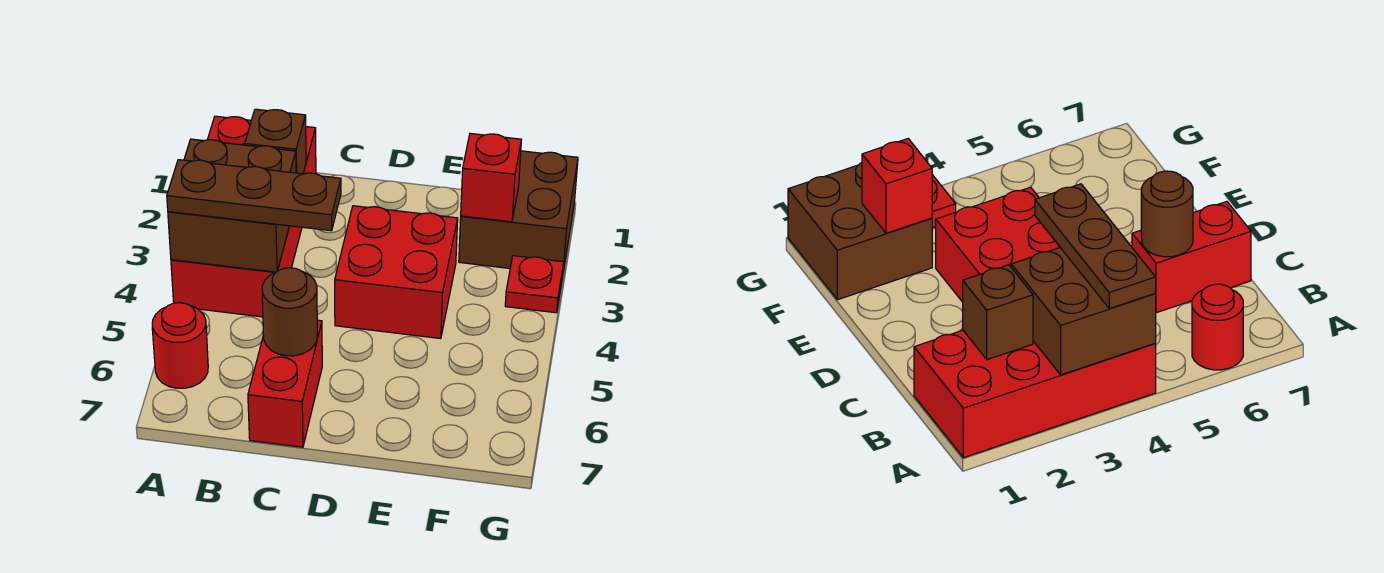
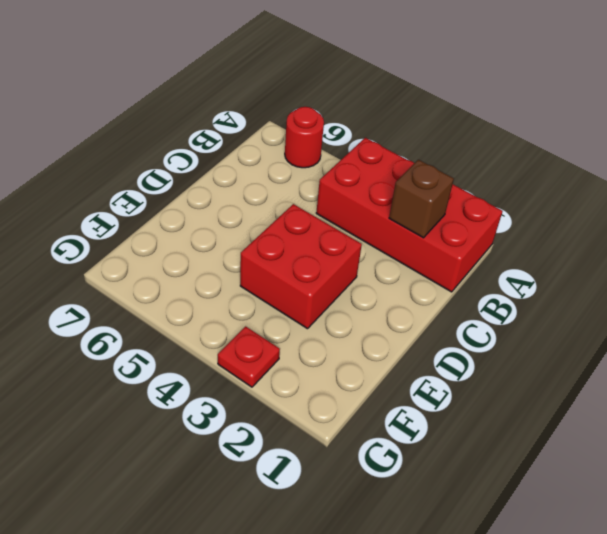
none -> red 1x2 brick [248,320,322,447]
none -> brown 2x2 brick [459,151,578,271]

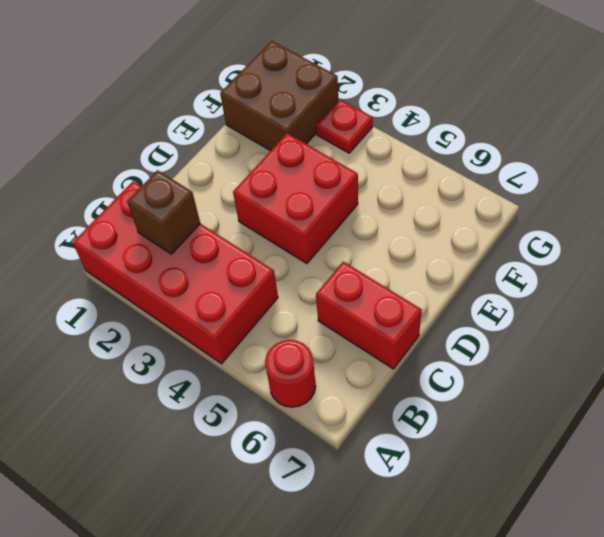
none -> brown 2x2 brick [168,139,296,272]
none -> brown 1x1 round brick [262,268,317,356]

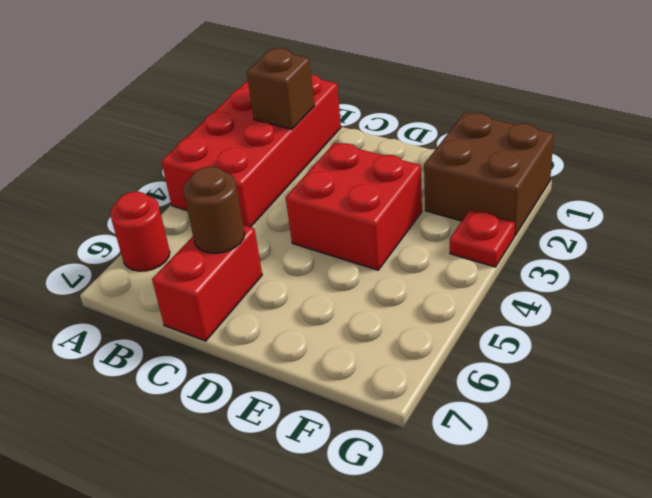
none -> brown 2x2 brick [168,139,296,272]
none -> red 1x1 brick [461,133,521,222]

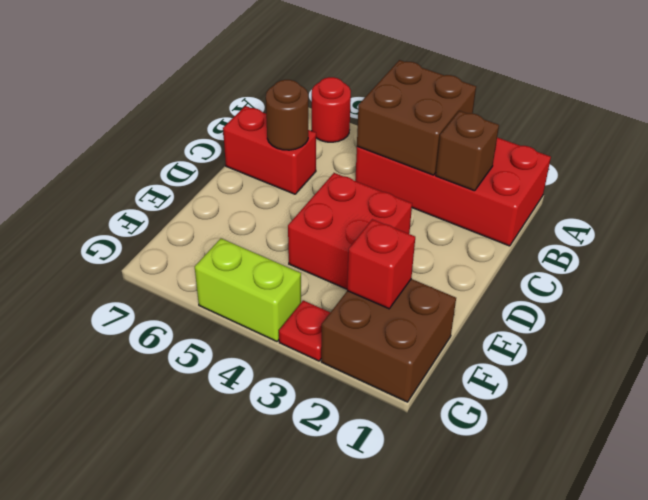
lime 1x2 brick [195,239,301,341] -> none
none -> brown 1x3 plate [167,160,341,231]

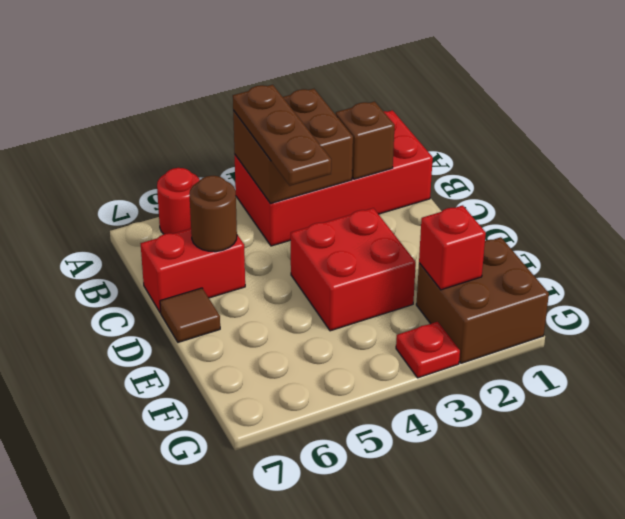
brown 1x1 tile [160,288,220,342] -> none

